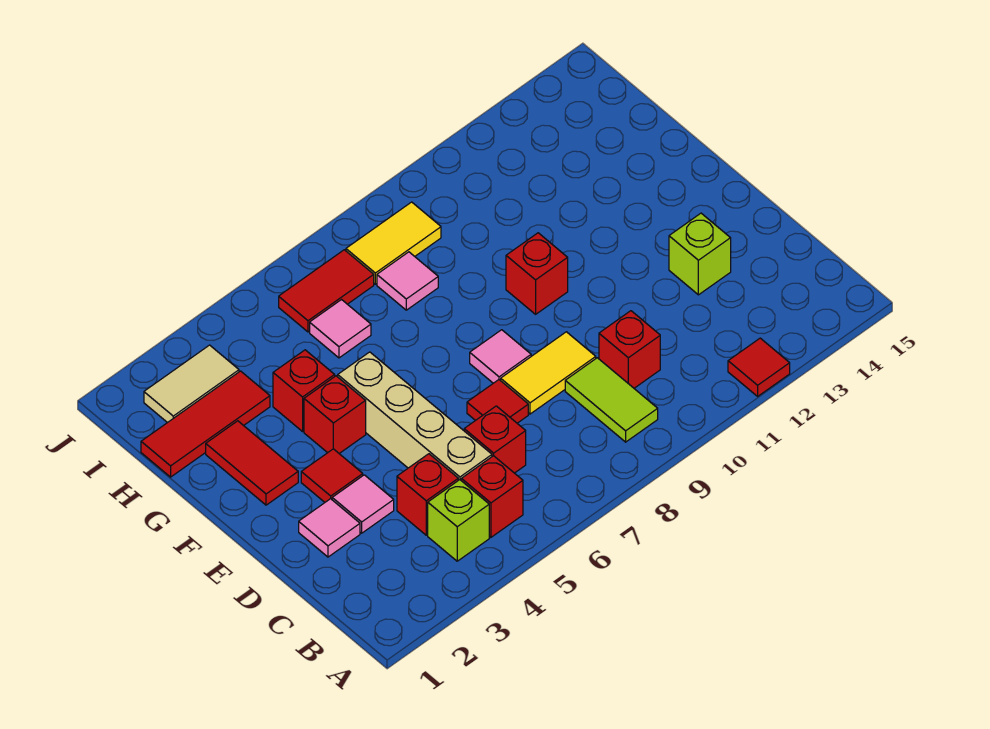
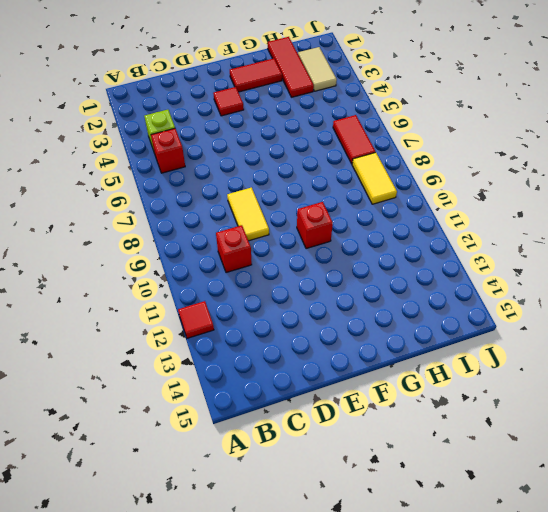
none -> lime 1x2 tile [565,358,658,442]
none -> red 1x1 brick [397,454,458,535]
none -> tan 1x4 brick [338,352,492,480]

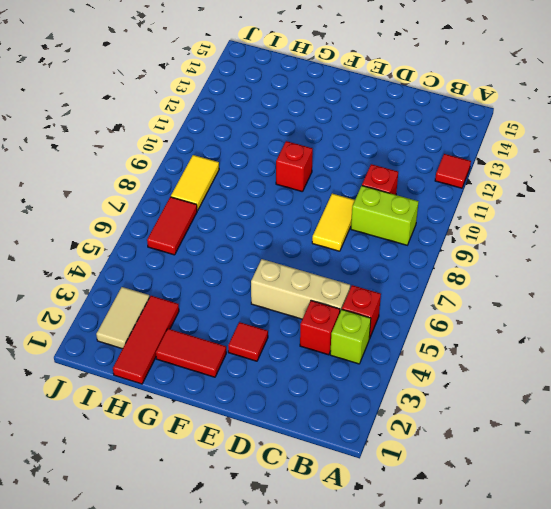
lime 1x2 brick [351,186,419,245] -> lime 1x2 tile [565,358,658,442]
tan 1x3 brick [251,259,350,319] -> tan 1x4 brick [338,352,492,480]
none -> red 1x1 brick [464,406,526,473]
none -> pink 1x1 tile [299,499,360,557]
none -> pink 1x1 tile [332,475,394,533]

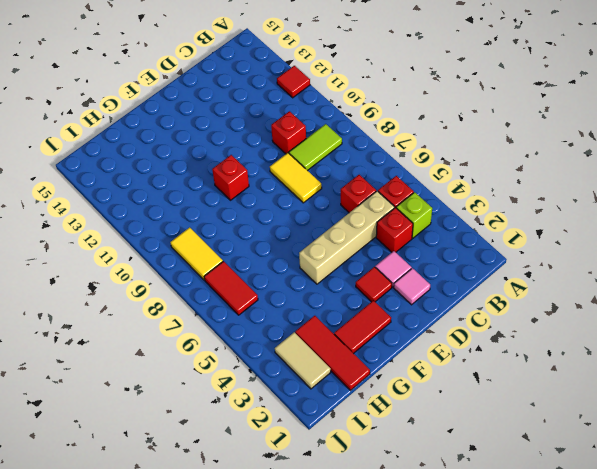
none -> red 1x1 tile [467,380,528,423]
none -> lime 1x1 brick [669,213,731,295]
none -> pink 1x1 tile [470,330,531,383]

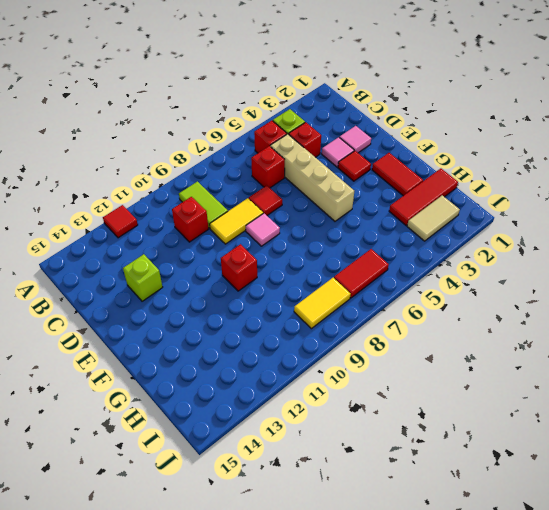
none -> red 1x1 brick [304,376,366,453]
none -> red 1x1 brick [273,350,335,431]
none -> pink 1x1 tile [310,300,371,358]

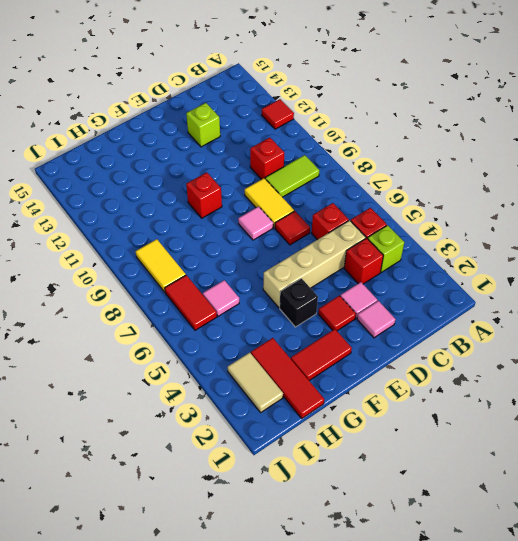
black 1x1 brick [280,278,318,327] -> red 1x1 brick [304,376,366,453]
none -> red 1x1 brick [273,350,335,431]
none -> pink 1x1 tile [377,252,438,310]

